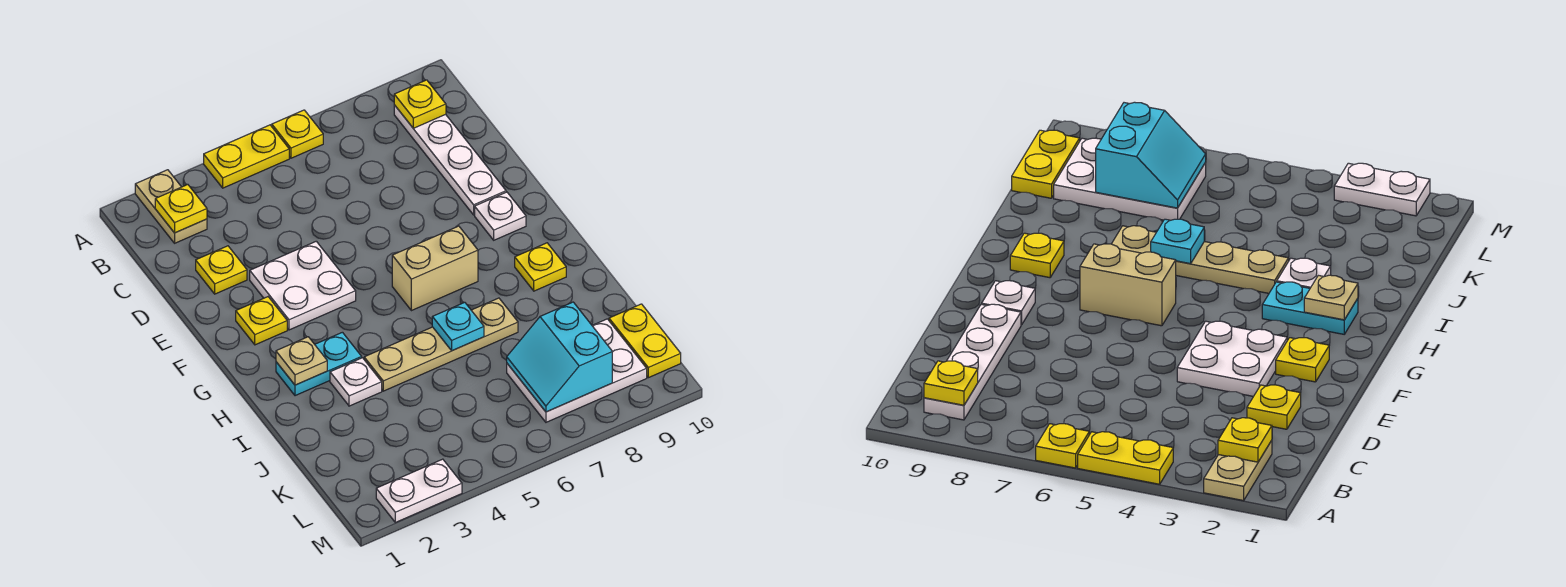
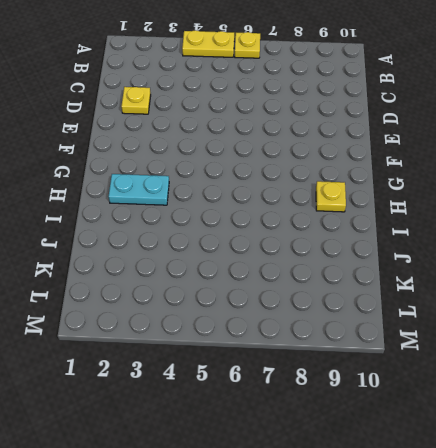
none -> tan 1x2 plate [135,170,207,243]
none -> white 1x4 plate [394,105,506,215]
none -> white 2x2 plate [250,241,356,330]

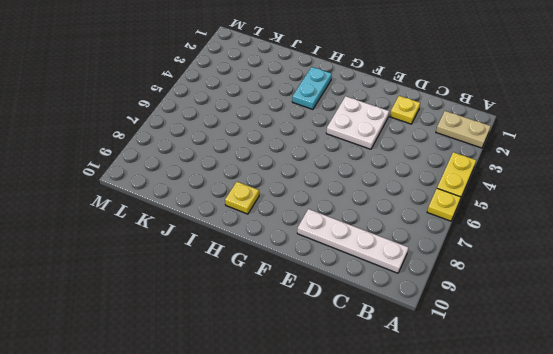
none -> yellow 1x1 plate [236,297,287,345]
none -> white 1x1 plate [475,192,526,240]
none -> tan 1x2 brick [392,226,478,311]

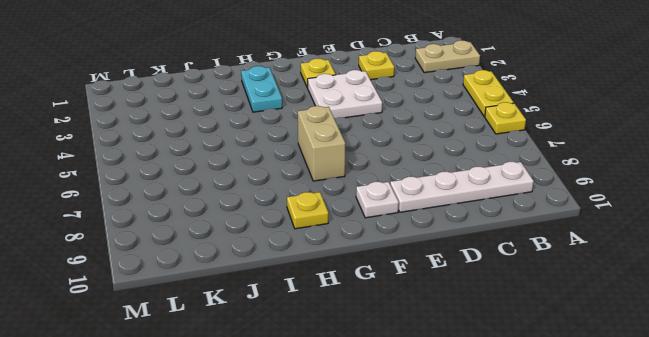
none -> white 1x1 plate [330,358,382,406]
none -> tan 1x4 plate [364,298,518,391]
none -> white 2x3 plate [507,319,647,422]

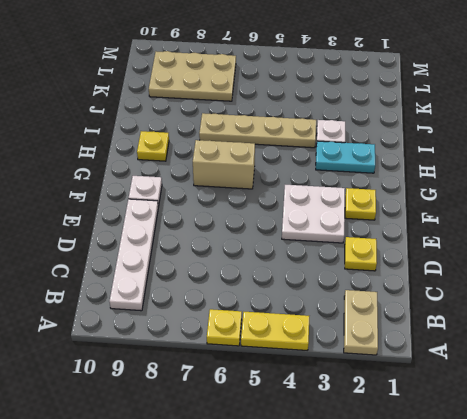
tan 2x3 plate [149,51,236,101] -> white 2x3 plate [507,319,647,422]
none -> yellow 1x2 plate [609,304,681,378]
none -> white 1x2 plate [376,459,462,522]
none -> yellow 1x1 plate [155,185,207,233]

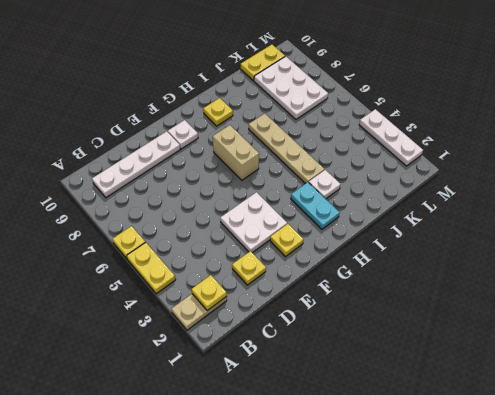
white 1x3 plate [359,109,423,166] -> white 1x2 plate [376,459,462,522]
none -> yellow 1x1 plate [394,80,446,128]
none -> tan 1x1 plate [276,337,327,385]
none -> cyan 1x1 plate [432,302,484,351]

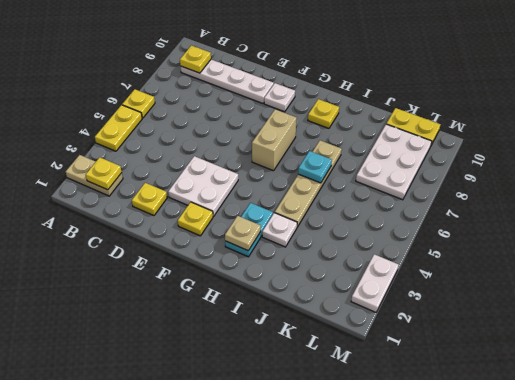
none -> cyan 2x2 slope [507,302,612,412]

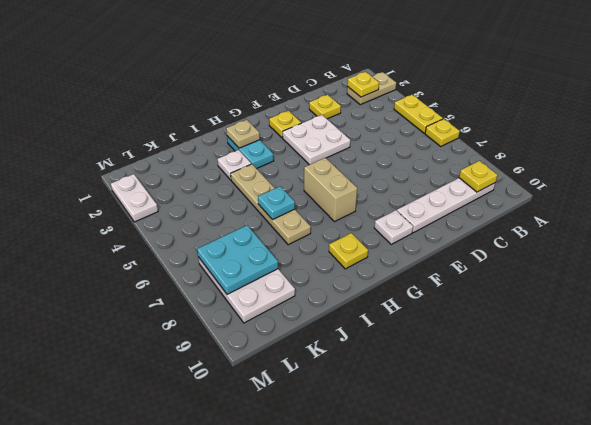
cyan 2x2 plate [197,225,278,294] -> cyan 2x2 slope [507,302,612,412]
none -> yellow 1x2 plate [609,304,681,378]

